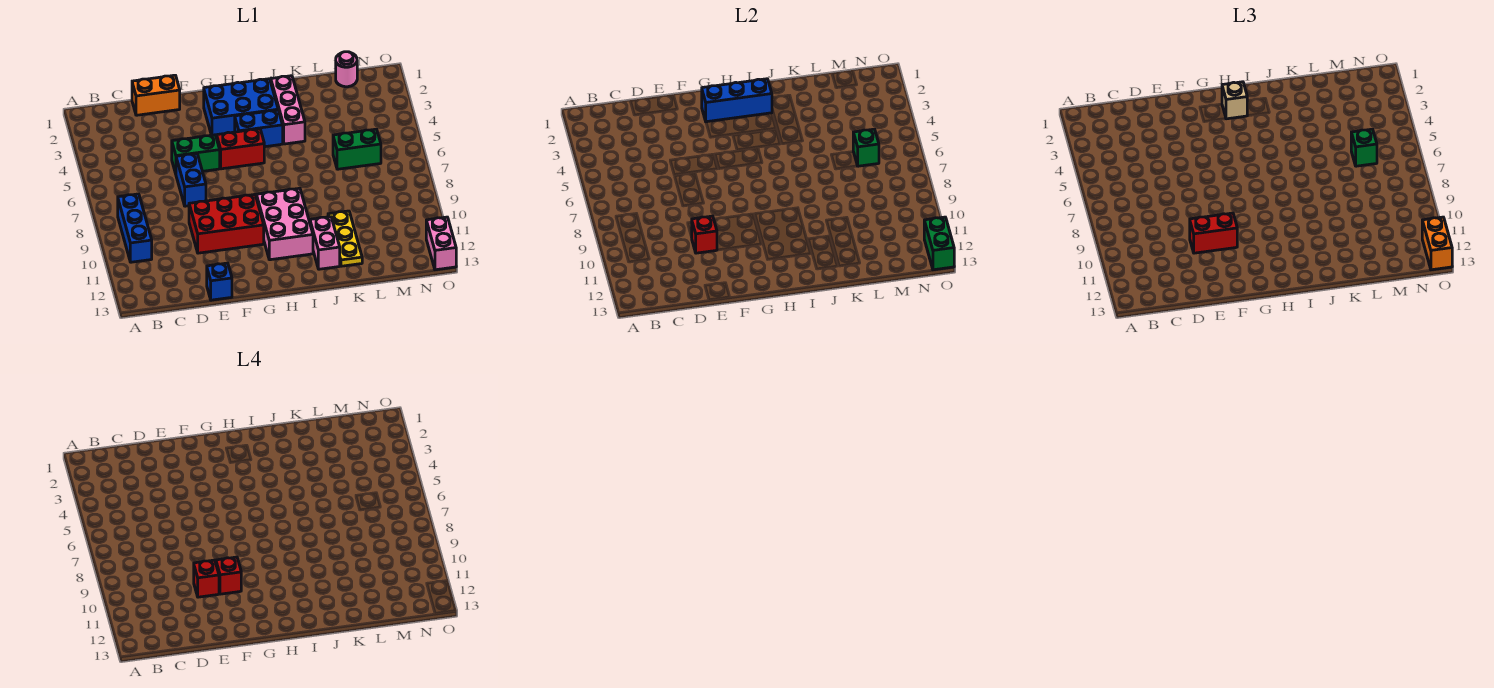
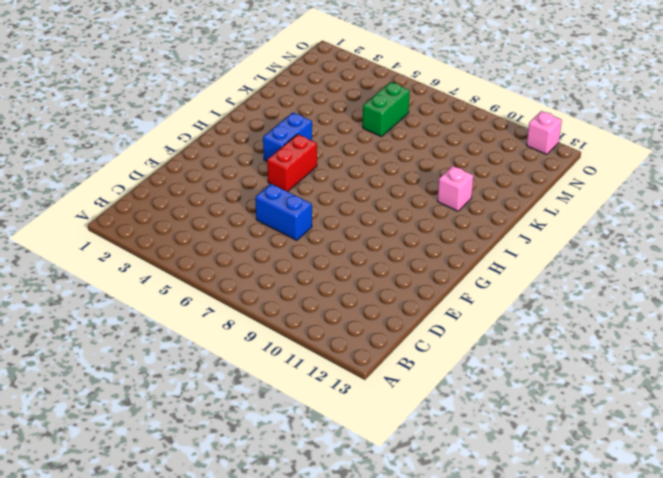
pink 1x1 brick [438,166,473,211] -> pink 1x2 brick [310,217,340,269]
pink 1x1 brick [527,111,562,155] -> pink 1x2 brick [426,217,456,270]
none -> blue 1x3 brick [118,194,152,262]
none -> orange 1x2 brick [132,75,180,115]
none -> green 1x2 brick [172,135,220,174]

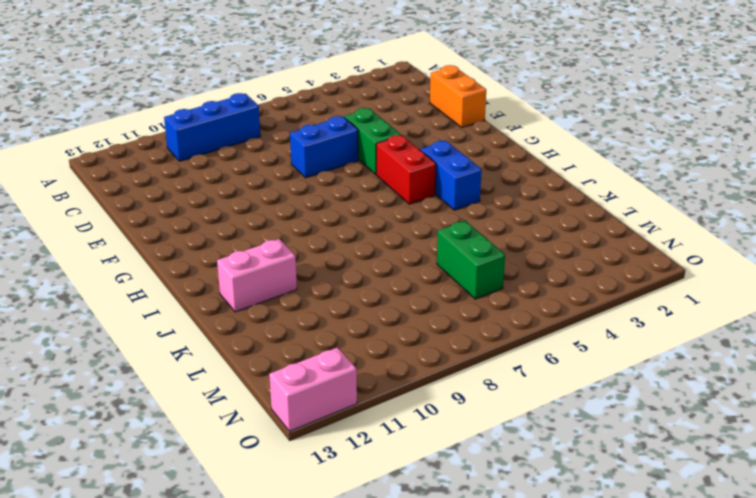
none -> red 2x3 brick [189,194,264,253]
none -> blue 1x1 brick [207,263,232,300]
none -> blue 2x3 brick [204,79,278,137]

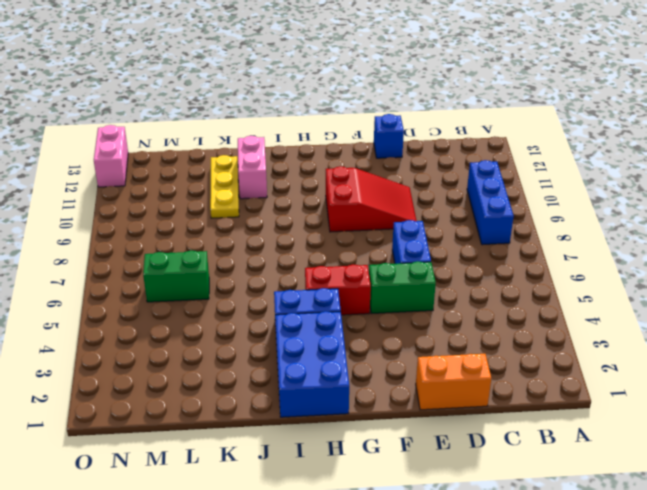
red 2x3 slope [326,166,416,232] -> red 2x3 brick [189,194,264,253]
blue 2x3 brick [275,311,349,417] -> blue 2x3 brick turned to [204,79,278,137]
none -> pink 2x3 brick [256,188,313,260]
none -> pink 1x3 brick [271,76,305,144]
none -> pink 1x1 round brick [336,52,357,87]

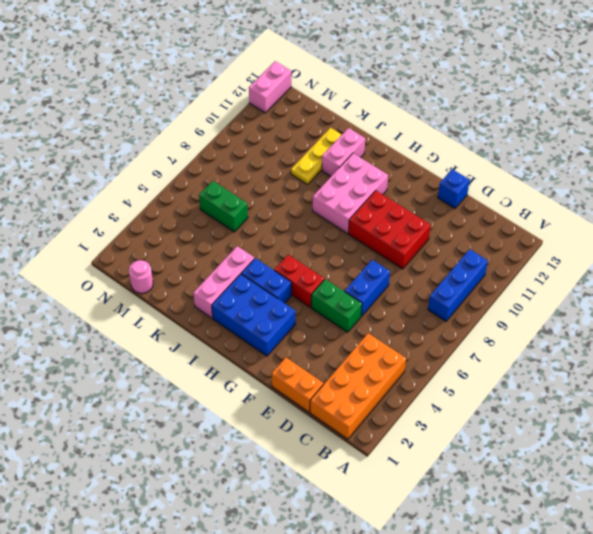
orange 2x4 brick [310,333,406,439] -> none
none -> red 1x1 brick [692,216,717,253]
none -> blue 1x3 brick [702,79,772,122]
none -> green 1x1 brick [853,129,879,166]

